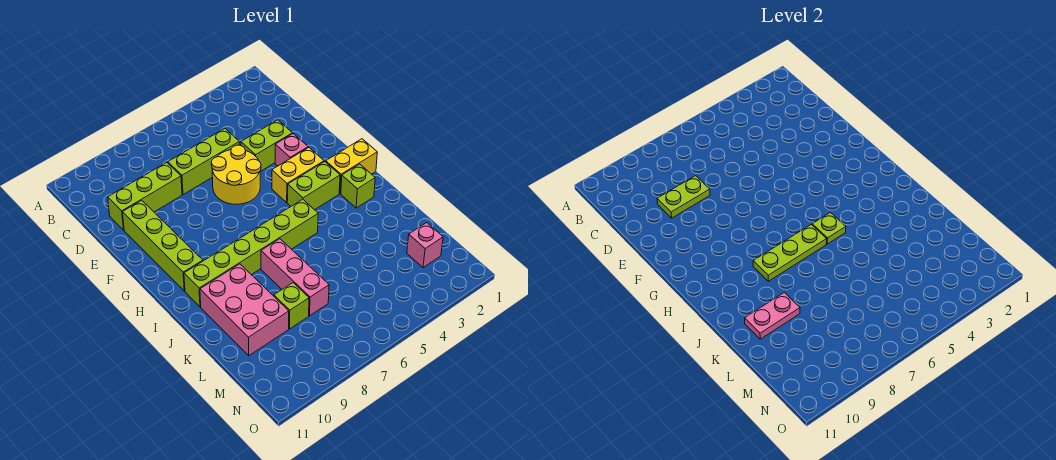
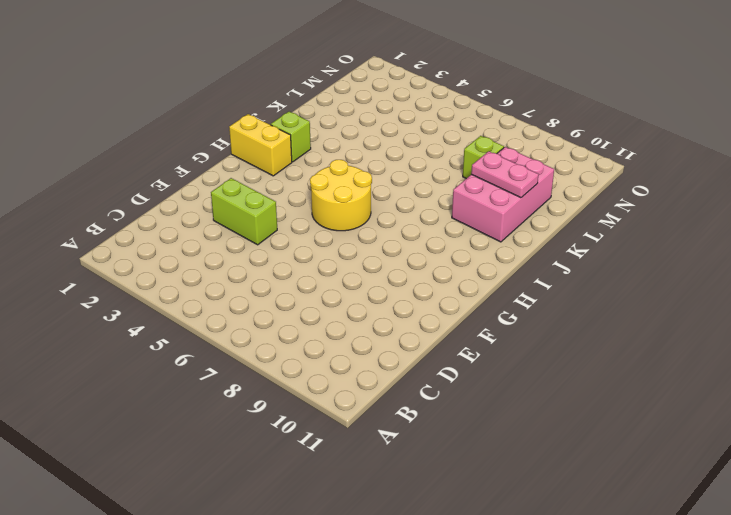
yellow 2x2 round brick [310,160,372,231] -> yellow 2x2 round brick moved to [211,145,261,204]
none -> lime 1x3 brick [168,129,239,195]
none -> lime 1x3 brick [108,162,182,230]
none -> lime 1x4 brick [123,200,203,291]

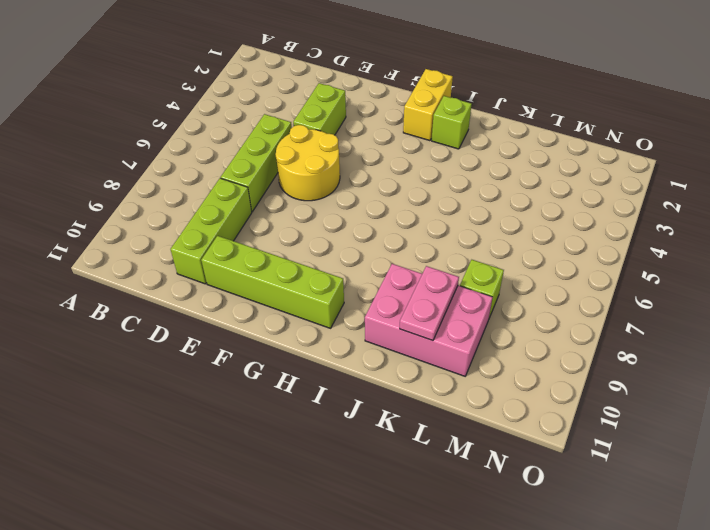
none -> pink 1x1 brick [275,134,308,166]
none -> yellow 1x2 brick [272,147,324,202]
none -> lime 1x2 brick [287,162,340,210]

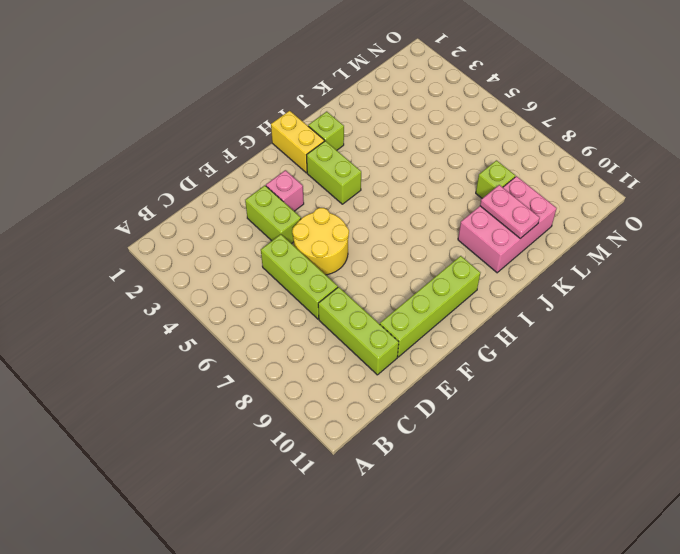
none -> yellow 1x2 brick [272,147,324,202]
none -> lime 1x6 brick [184,199,318,307]
none -> pink 1x3 brick [261,239,329,316]

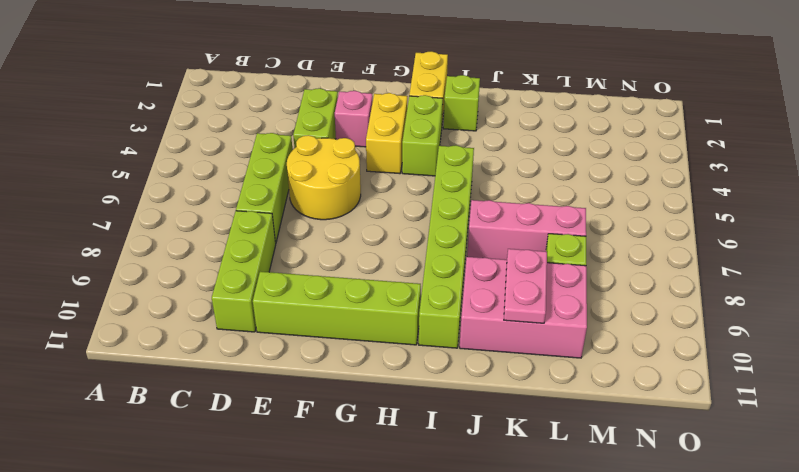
none -> pink 1x1 brick [407,223,443,268]
none -> lime 1x2 plate [657,176,710,218]
none -> lime 1x1 plate [812,213,846,244]

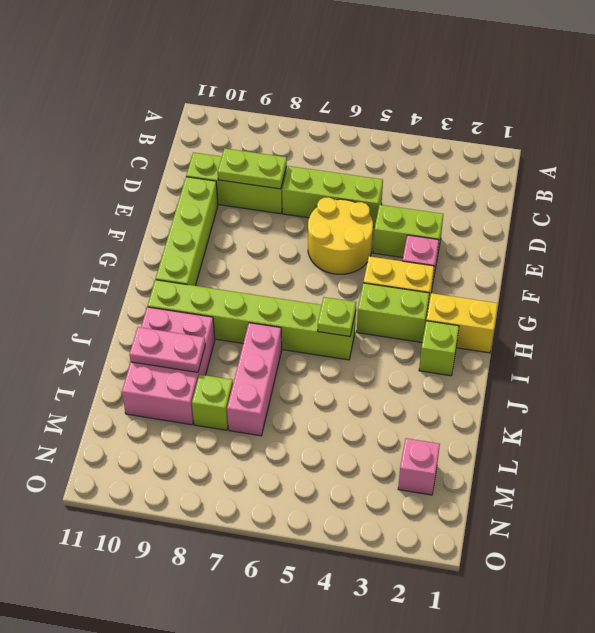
none -> lime 1x3 plate [753,225,827,281]

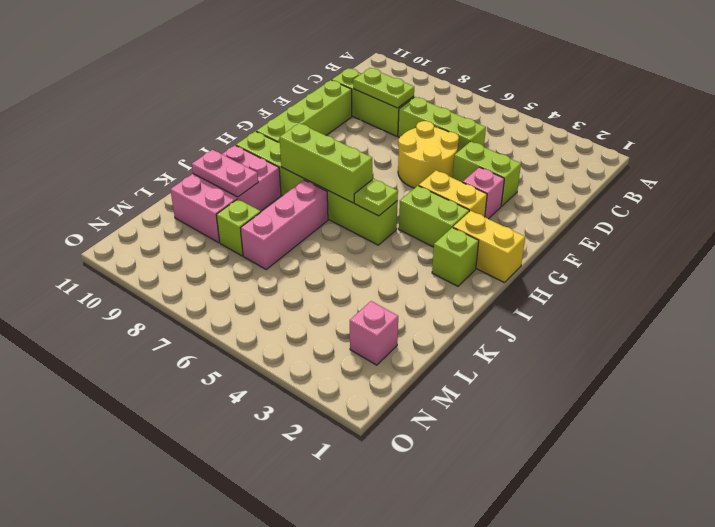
lime 1x3 brick [280,123,372,203] -> lime 1x3 plate [753,225,827,281]

